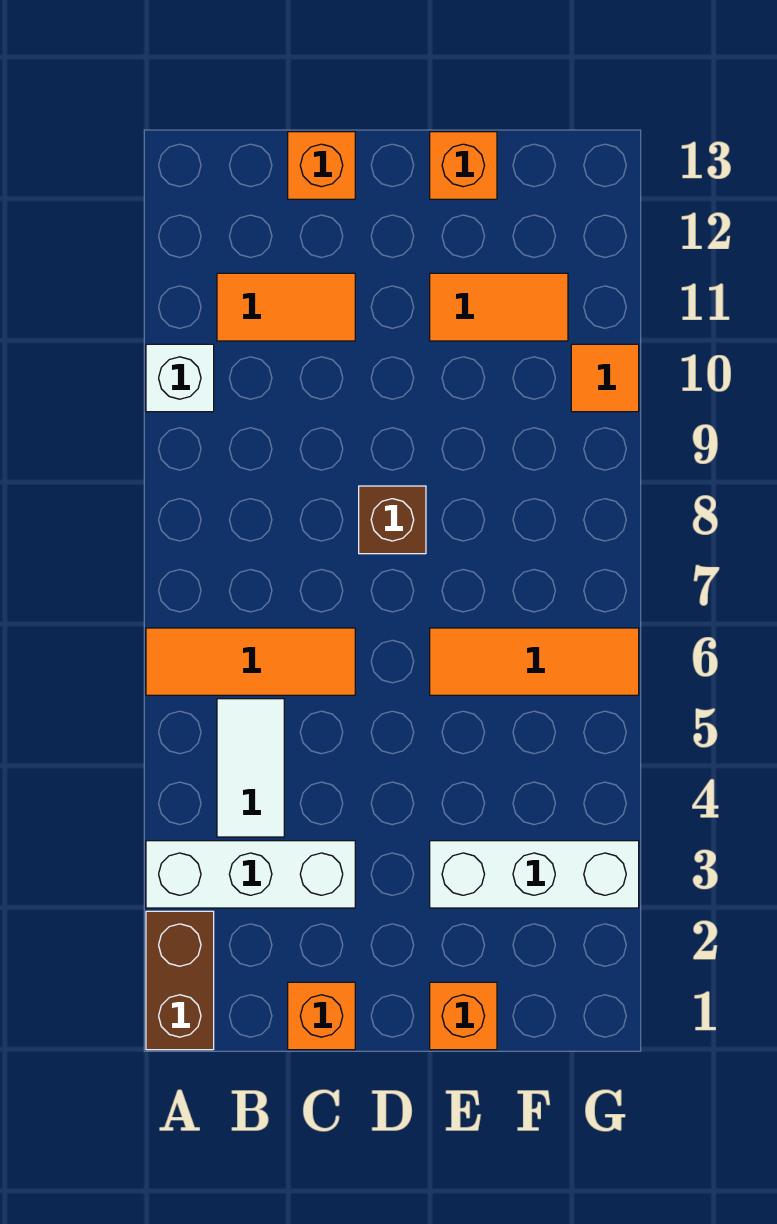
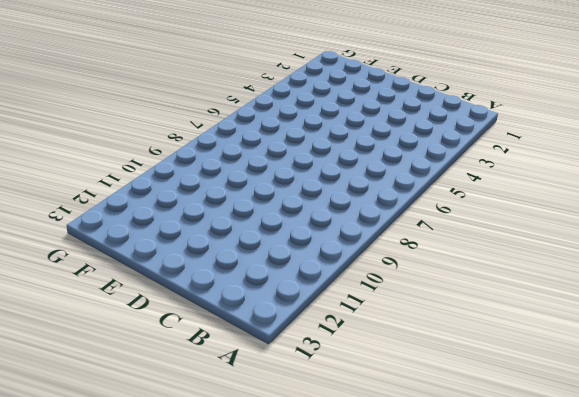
none -> brown 1x2 brick [146,911,214,1050]
none -> white 1x3 brick [146,841,355,908]
none -> orange 1x3 tile [146,628,355,695]

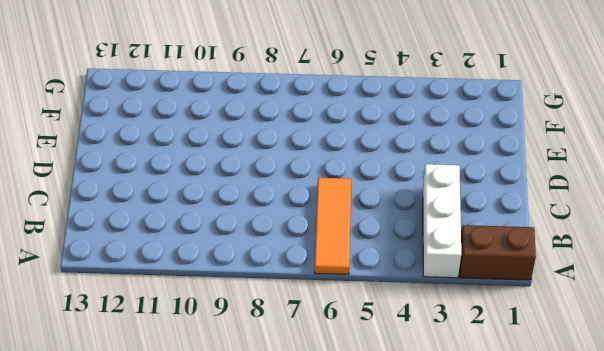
none -> white 1x1 brick [146,344,214,412]
none -> white 1x2 tile [217,699,284,837]
none -> orange 1x2 tile [217,273,355,341]

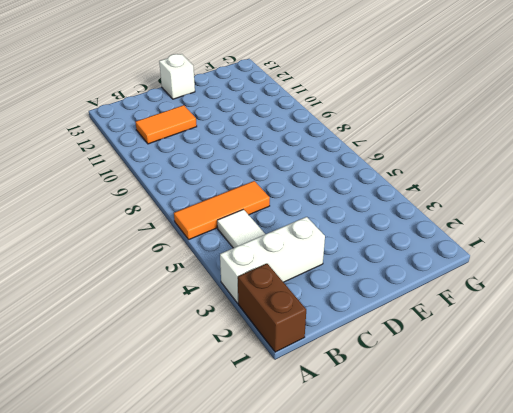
white 1x1 brick [159,54,195,99] -> white 1x1 brick moved to [146,344,214,412]
none -> orange 1x1 brick [288,982,355,1050]
none -> orange 1x1 brick [288,132,355,199]
none -> brown 1x1 brick [359,486,426,554]

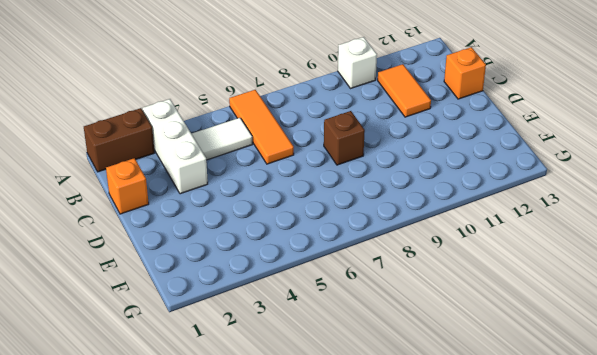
none -> orange 1x1 brick [430,982,497,1050]
none -> white 1x3 brick [430,841,639,908]
none -> orange 1x3 tile [430,628,639,695]

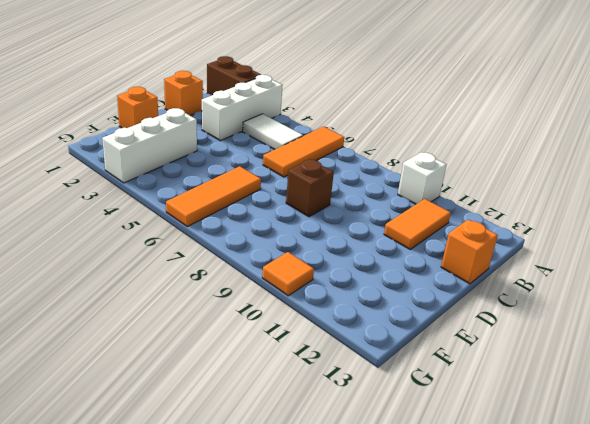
none -> orange 1x2 tile [430,273,568,341]
none -> orange 1x1 brick [430,132,497,199]

